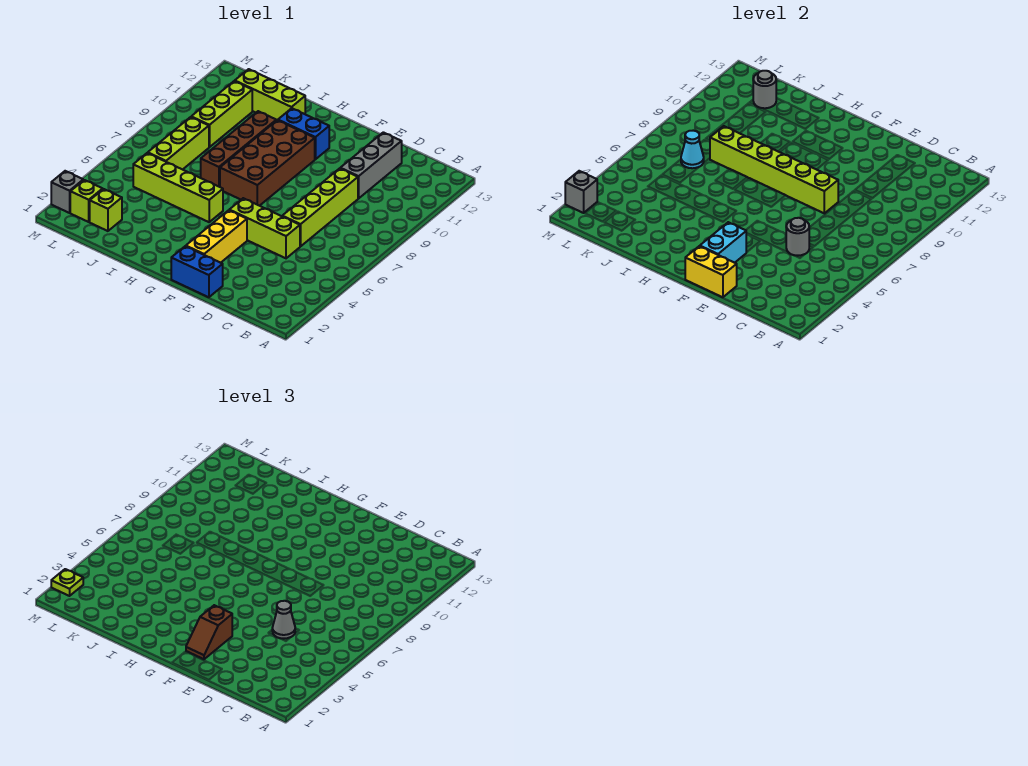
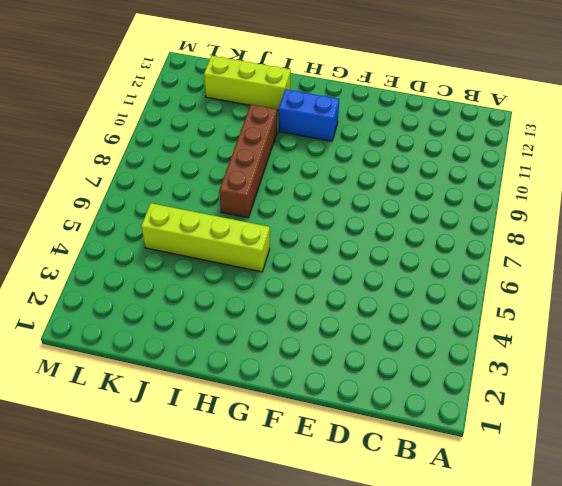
none -> lime 1x3 brick [230,198,300,258]
none -> lime 1x4 brick [282,168,358,246]
none -> grey 1x3 brick [340,132,402,198]

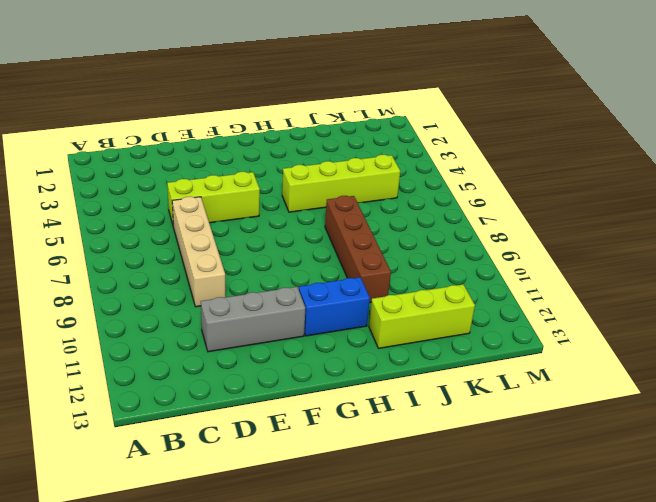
tan 1x4 brick [172,197,226,307] -> lime 1x4 brick [282,168,358,246]
grey 1x3 brick [201,287,305,352] -> grey 1x3 brick turned to [340,132,402,198]
none -> blue 1x2 brick [171,246,223,297]
none -> yellow 1x3 brick [186,210,247,263]
none -> brown 2x4 brick [220,120,315,206]

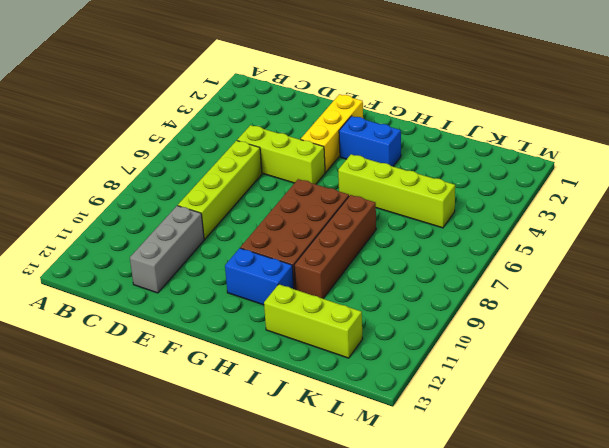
blue 1x2 brick [339,116,401,166] -> blue 1x2 brick moved to [171,246,223,297]
none -> lime 1x1 brick [90,189,122,231]
none -> lime 1x3 brick [148,117,209,170]
none -> lime 1x3 brick [192,81,252,147]

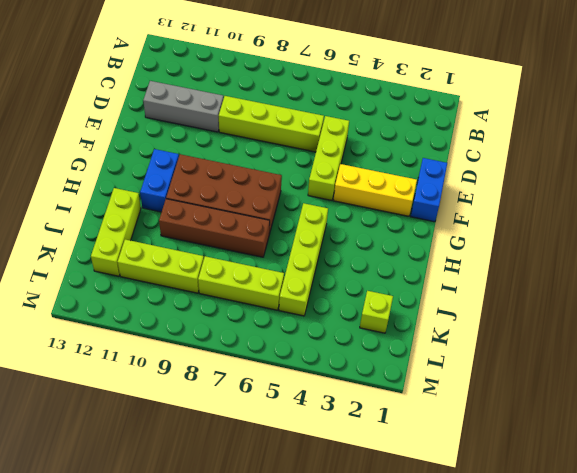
none -> lime 1x1 brick [70,180,103,222]
none -> grey 1x1 brick [51,171,83,213]
none -> grey 1x1 round brick [786,218,809,256]

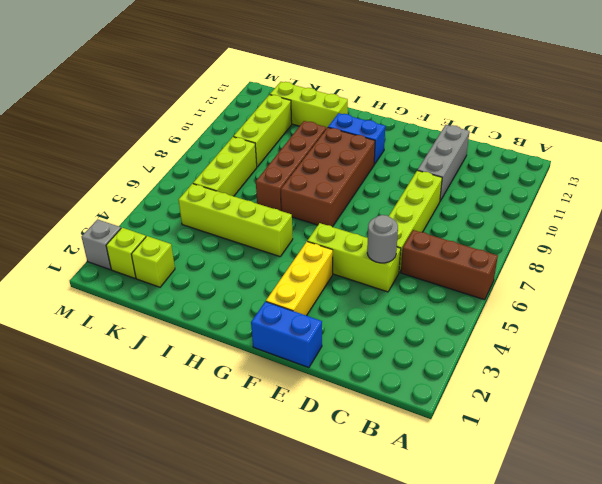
brown 1x3 brick [401,230,498,300] -> none
none -> yellow 1x2 brick [685,246,737,297]
none -> lime 1x6 brick [710,126,838,213]
none -> cyan 1x2 brick [700,222,746,263]

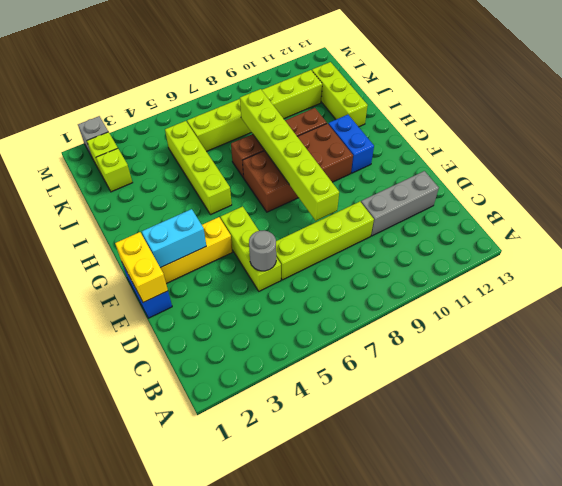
none -> cyan 1x1 cone [681,131,704,168]
none -> grey 1x1 round brick [753,71,776,108]
none -> grey 1x1 brick [565,171,597,213]

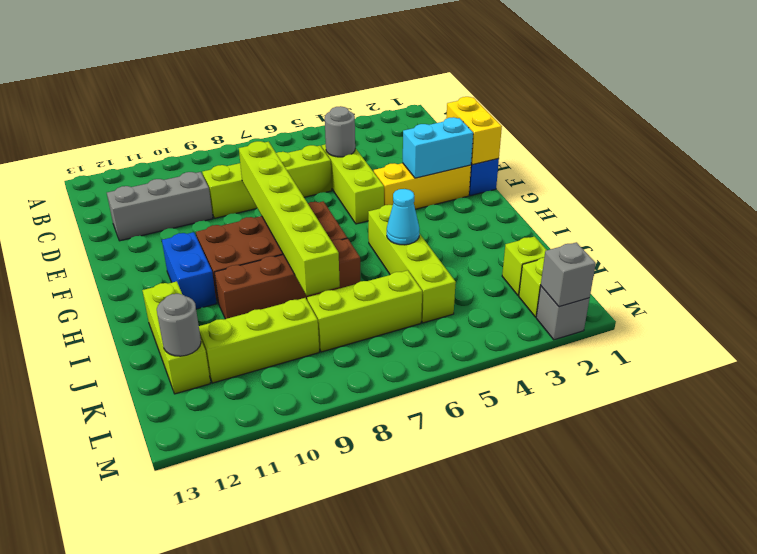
cyan 1x1 cone [387,189,419,245] -> cyan 1x1 cone moved to [681,131,704,168]
none -> grey 1x1 cone [272,601,295,639]
none -> brown 1x2 slope [186,605,232,659]
none -> lime 1x1 plate [51,569,83,596]

